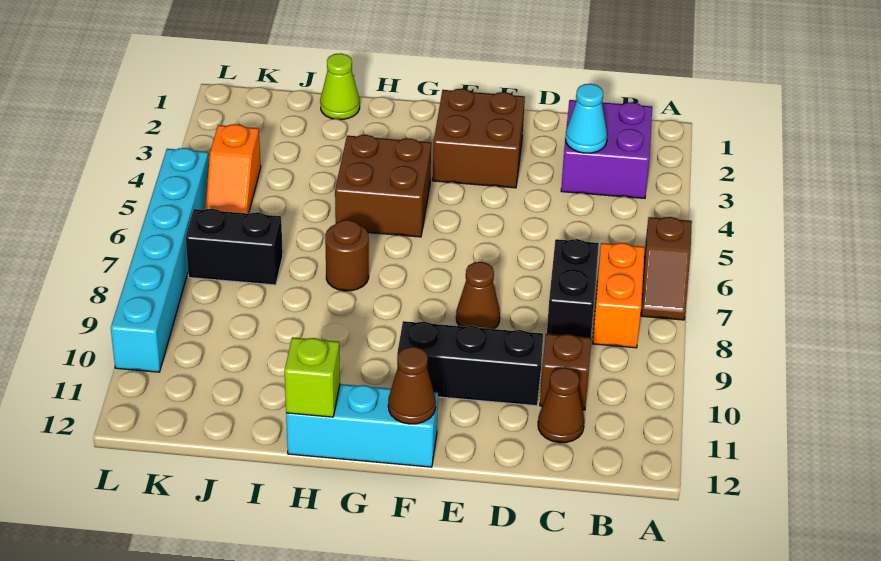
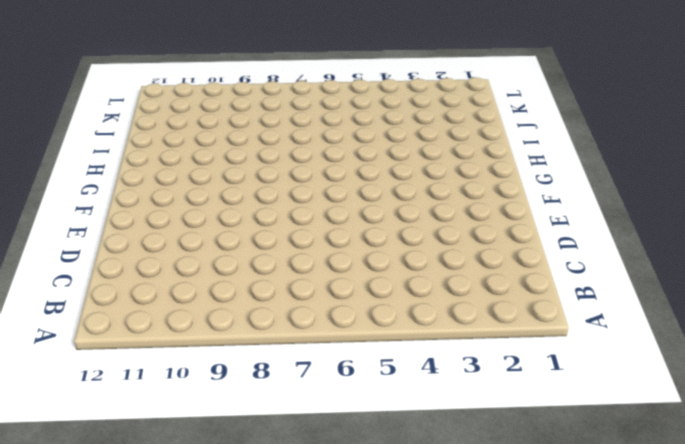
none -> brown 1x2 slope [641,217,692,320]
none -> purple 2x2 brick [561,100,652,198]
none -> orange 1x2 brick [593,243,645,348]

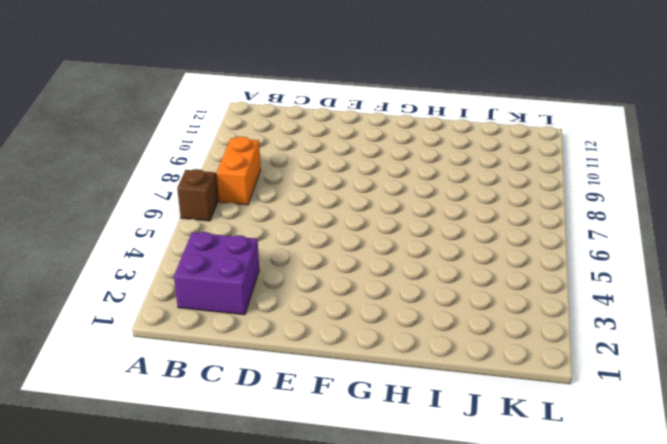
none -> black 1x2 brick [547,239,599,337]
none -> brown 1x1 brick [540,334,591,410]
none -> brown 1x1 cone [538,368,584,443]

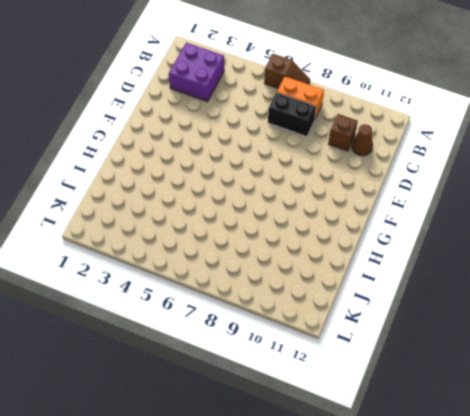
none -> black 1x3 brick [397,321,543,406]
none -> brown 2x2 brick [433,89,525,188]
none -> brown 1x1 cone [456,262,500,329]

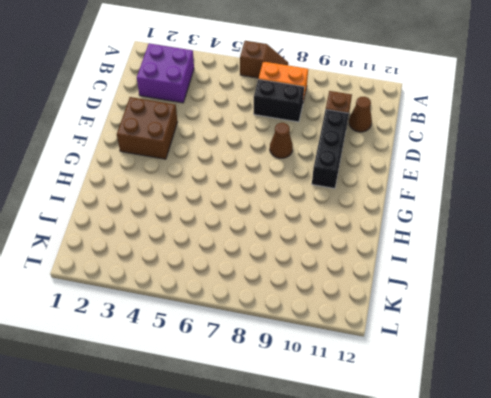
none -> cyan 1x3 brick [286,384,438,467]
none -> brown 2x2 brick [335,135,431,237]
none -> brown 1x1 round brick [325,220,369,291]

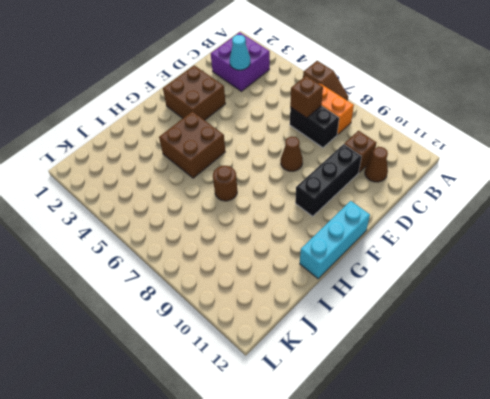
brown 1x1 brick [290,76,323,118] -> none
none -> lime 1x1 cone [320,53,360,120]
none -> black 1x2 brick [186,209,283,285]
none -> orange 1x2 slope [205,124,261,214]

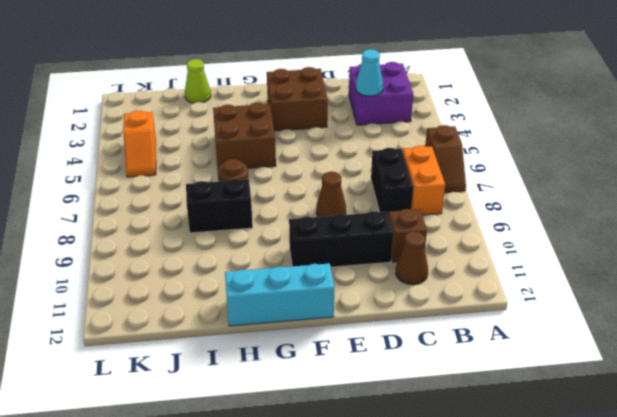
black 1x2 brick [186,179,253,233] -> black 1x2 brick moved to [186,209,283,285]
none -> cyan 1x6 brick [111,148,209,372]
none -> brown 1x1 cone [388,347,436,424]
none -> lime 1x1 brick [284,337,340,417]

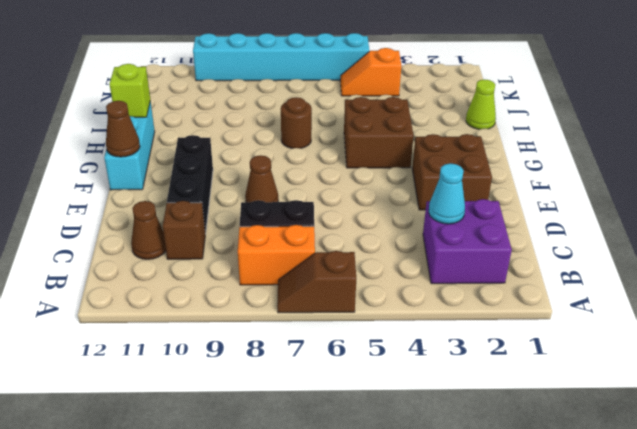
none -> black 1x2 brick [186,209,283,285]

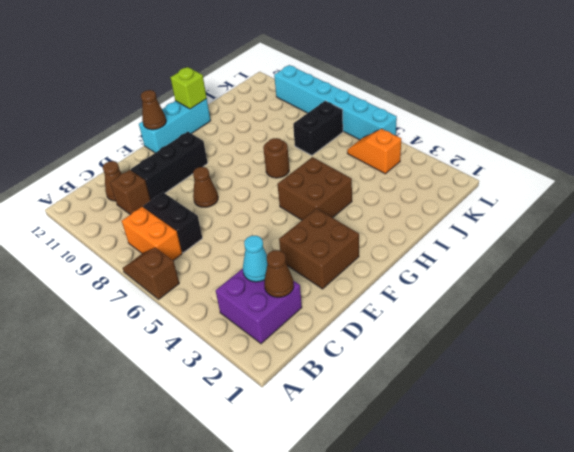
brown 1x1 cone [264,250,294,297] -> none
none -> lime 1x1 cone [320,53,360,120]

